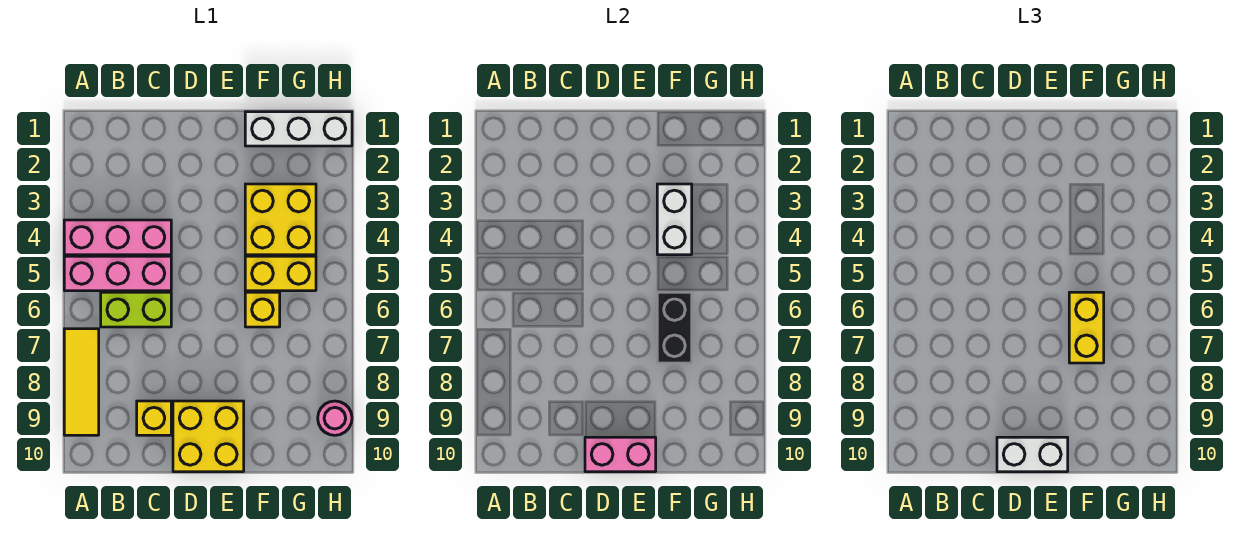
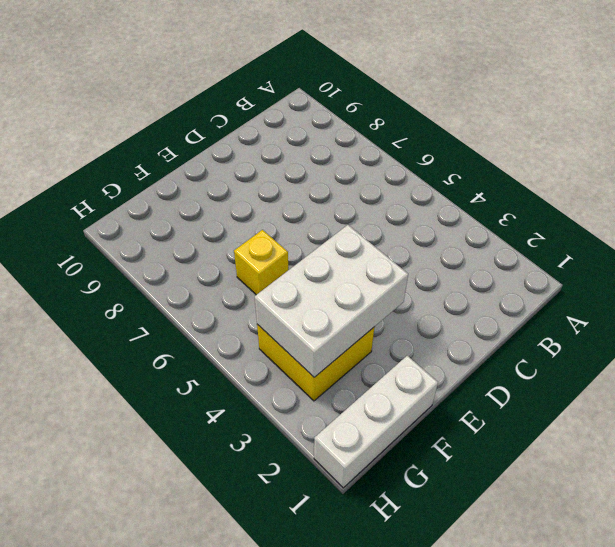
white 2x3 brick [255,225,408,377] -> white 1x2 brick [657,184,692,255]
none -> pink 1x3 brick [64,220,171,255]
none -> pink 1x3 brick [64,256,171,291]
none -> yellow 1x3 tile [64,329,99,435]

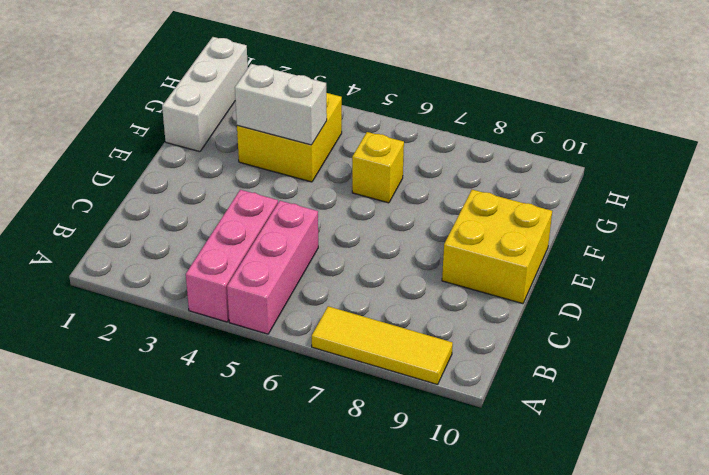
none -> lime 1x2 brick [101,292,171,327]
none -> yellow 1x1 brick [137,401,171,435]
none -> yellow 1x2 brick [245,256,316,291]

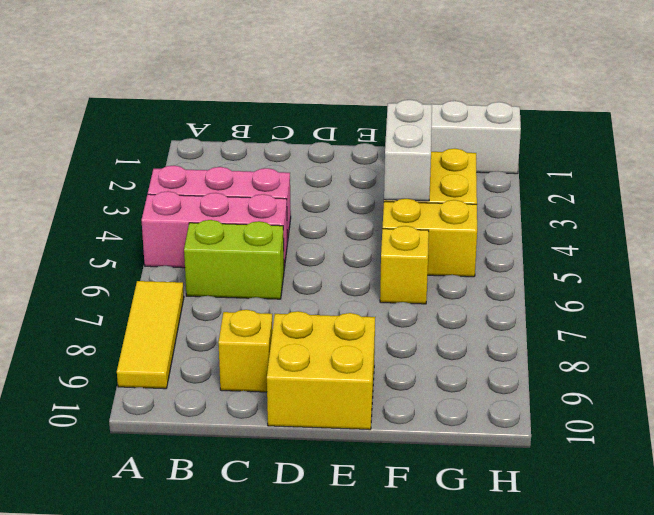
none -> pink 1x1 round brick [318,401,352,435]
none -> pink 1x2 brick [585,437,656,472]
none -> black 1x2 brick [657,292,692,363]

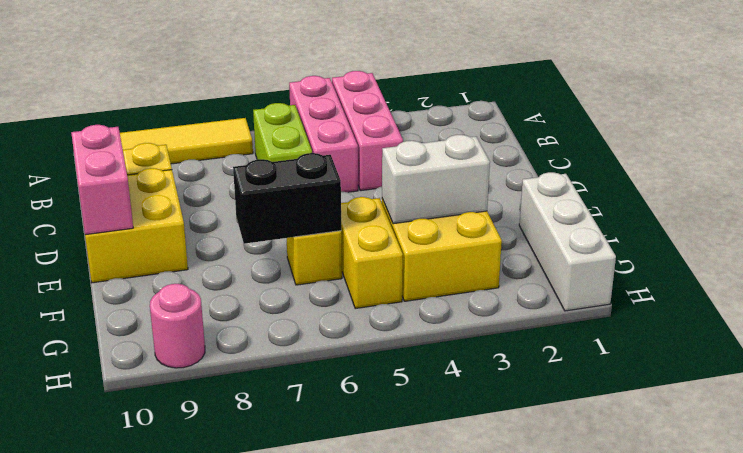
none -> white 1x2 brick [997,437,1068,472]
none -> yellow 1x2 brick [1069,292,1104,363]

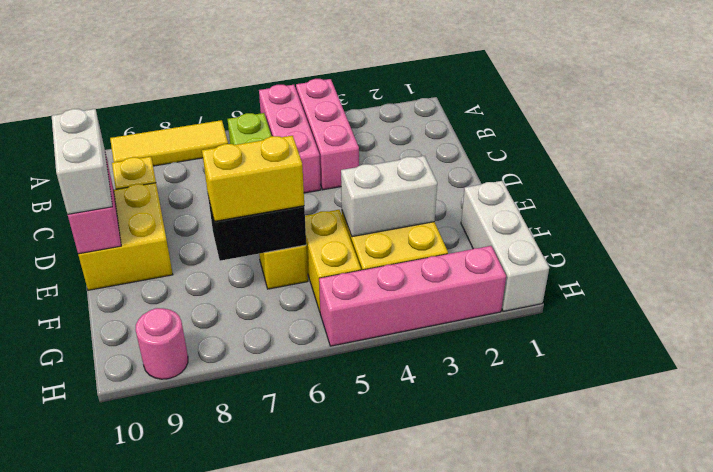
pink 1x4 brick [319,246,506,346] -> none

